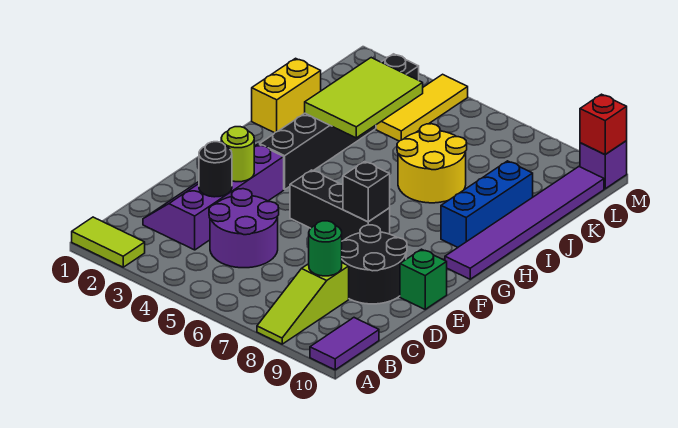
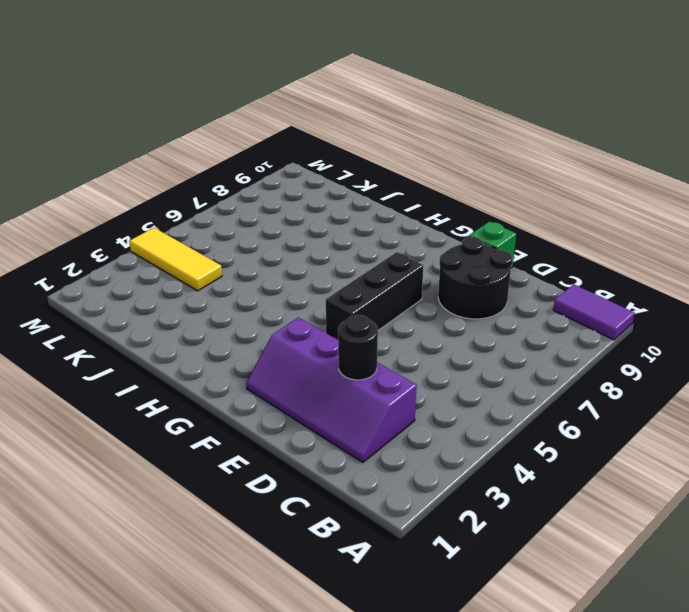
none -> lime 1x2 tile [72,217,145,267]
none -> lime 1x3 slope [257,263,349,344]
none -> purple 2x2 round brick [209,189,279,268]

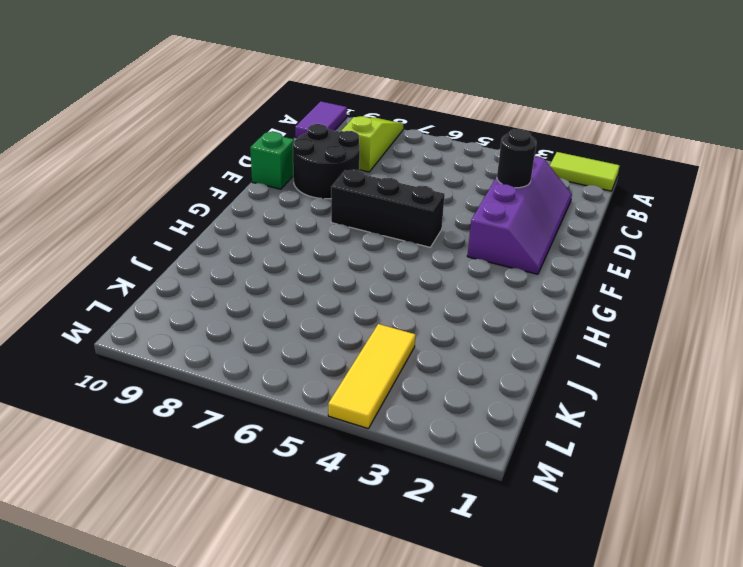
none -> purple 2x2 round brick [209,189,279,268]
none -> black 1x6 brick [260,54,419,189]
none -> purple 1x6 tile [445,167,604,279]

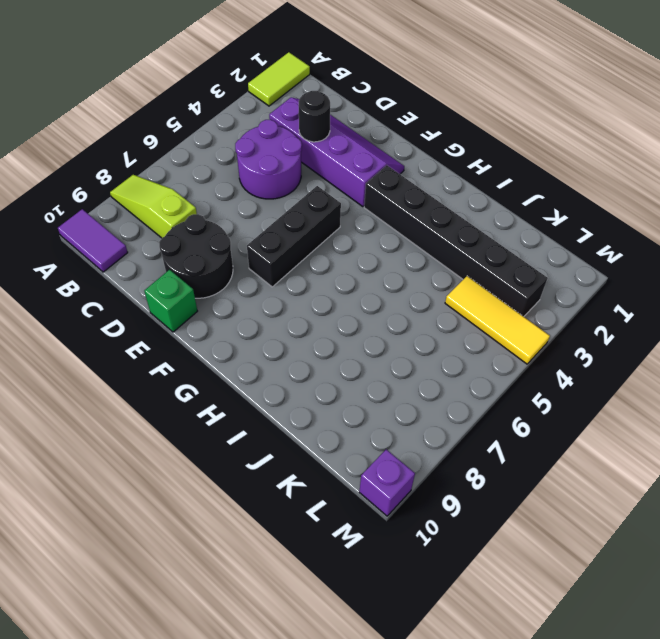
none -> purple 1x6 tile [445,167,604,279]
none -> blue 1x3 brick [441,161,533,247]
none -> yellow 1x2 brick [252,58,321,133]

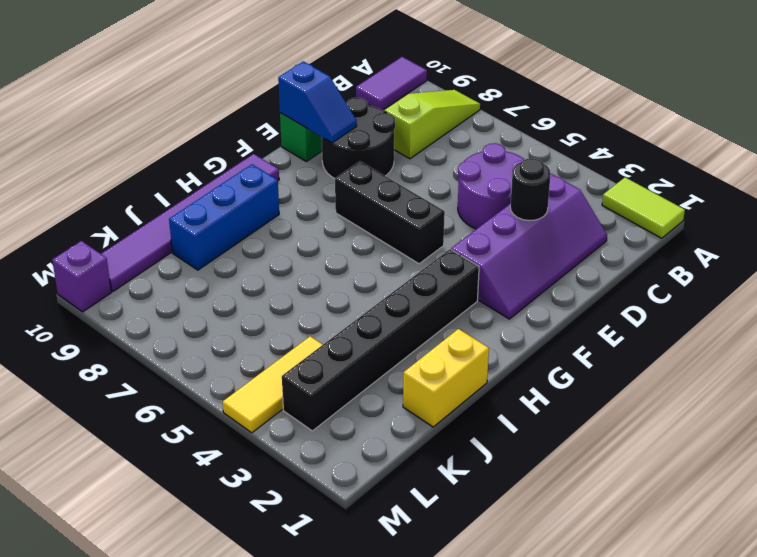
blue 1x2 slope [278,61,357,143] -> none
none -> yellow 2x2 round brick [397,124,467,203]
none -> green 1x1 round brick [309,221,342,276]
none -> lime 1x1 round brick [221,127,254,182]

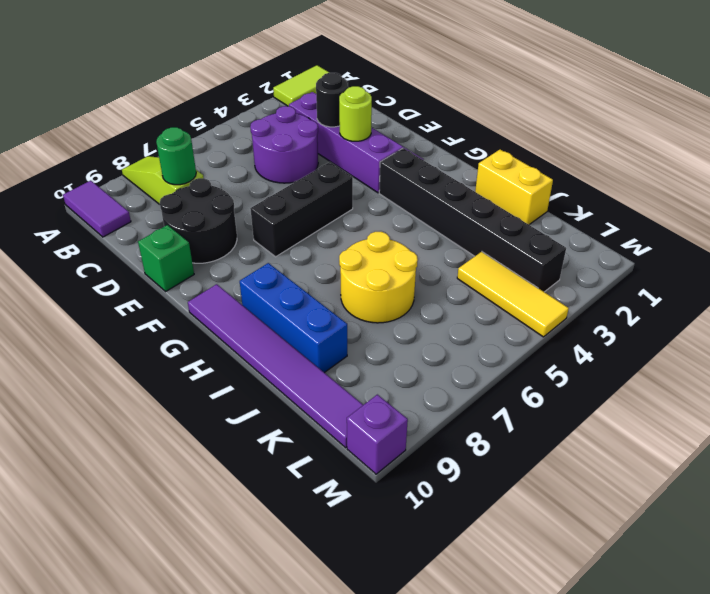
none -> black 1x1 brick [343,162,390,222]
none -> lime 2x3 tile [305,58,423,138]
none -> red 1x1 brick [580,94,627,154]

